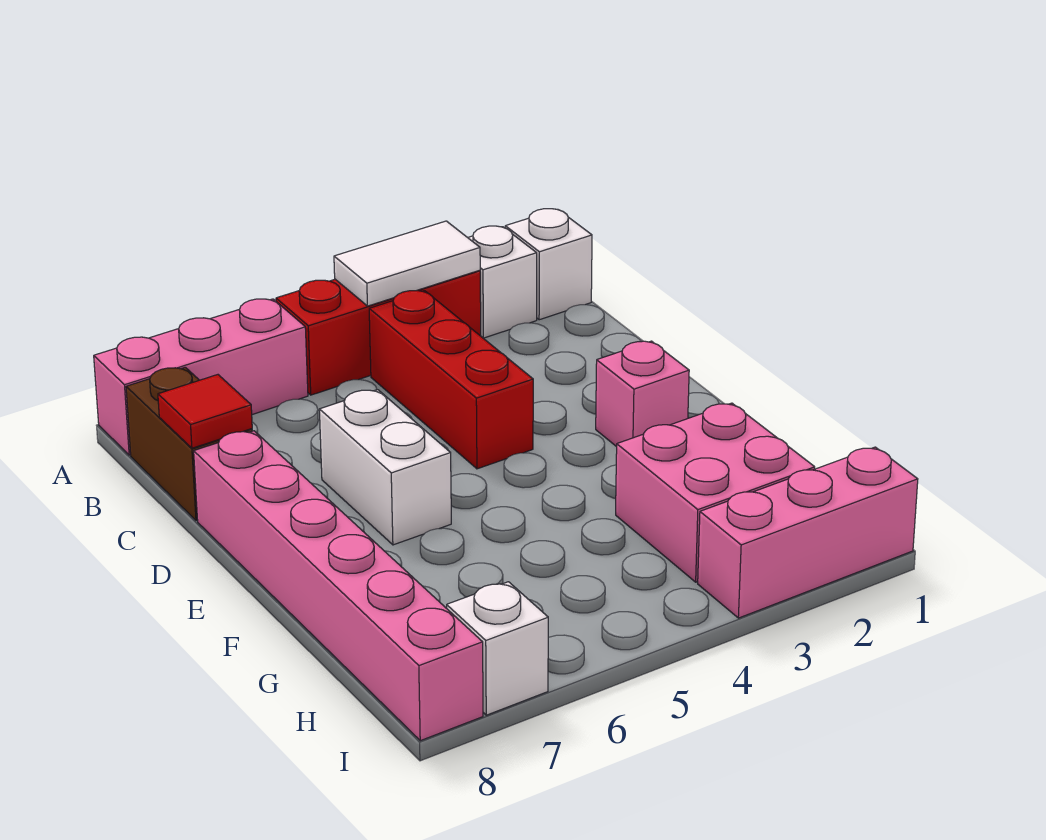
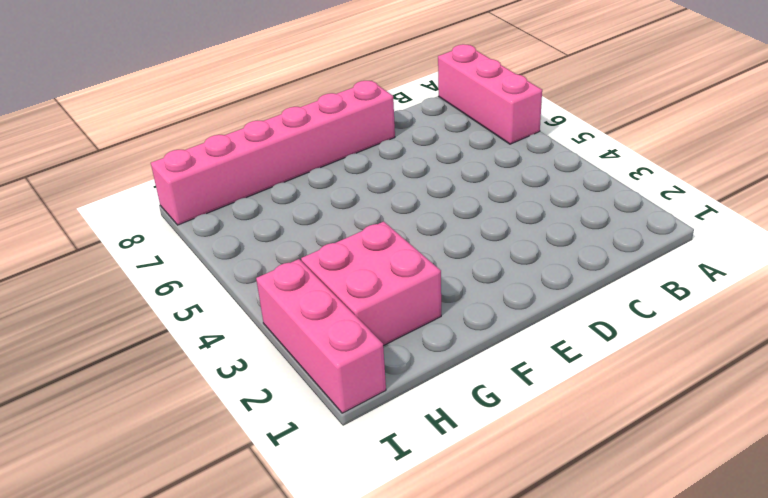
none -> white 1x1 brick [505,209,592,320]
none -> white 1x1 brick [468,226,537,338]
none -> red 1x3 brick [276,270,481,395]

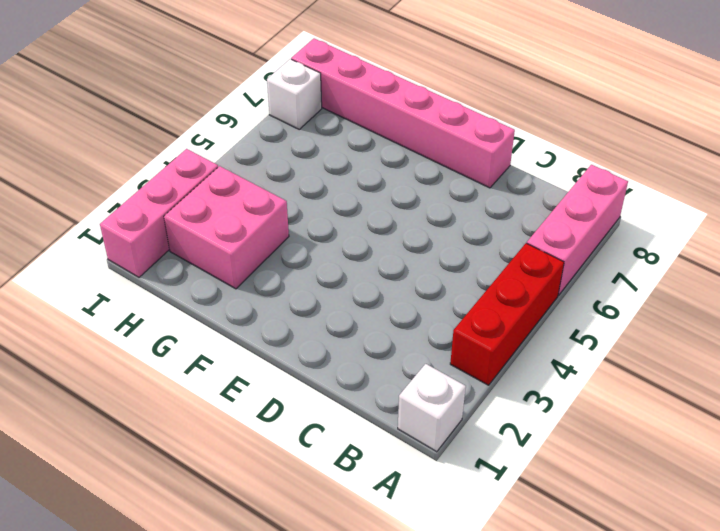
none -> white 1x1 brick [468,226,537,338]
none -> red 1x3 brick [369,291,533,469]
none -> brown 1x2 brick [126,367,252,521]

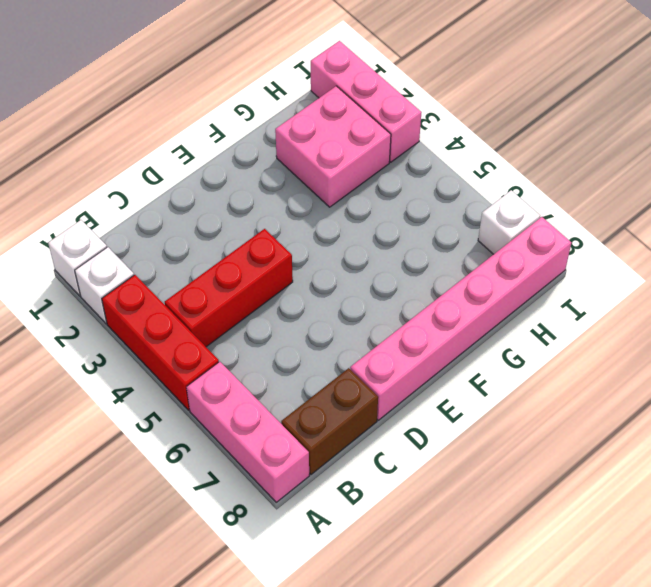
none -> white 1x2 brick [319,390,451,545]
none -> pink 1x1 brick [596,341,689,447]
none -> white 1x2 tile [334,221,480,306]

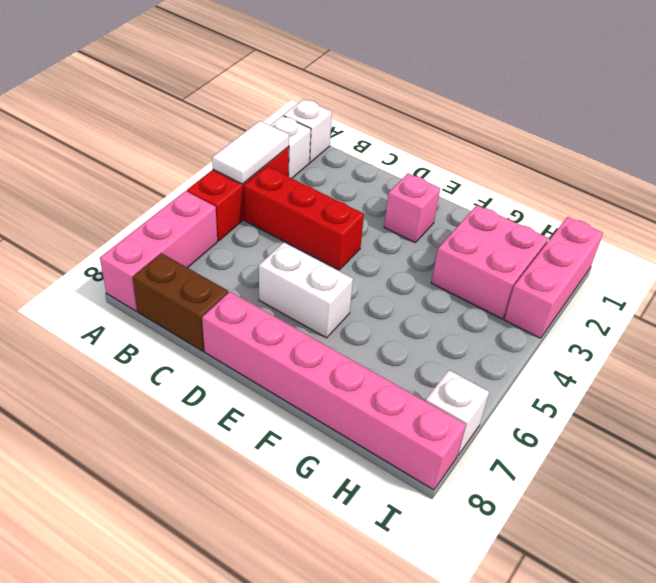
none -> red 1x1 tile [158,375,252,448]

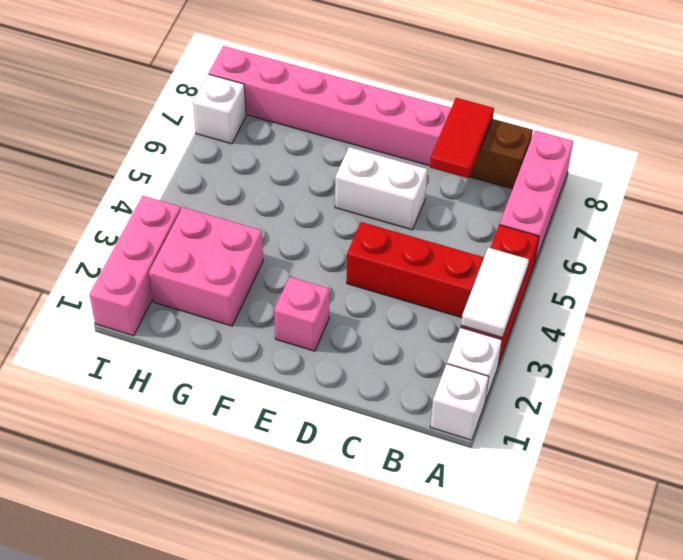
red 1x2 tile [430,98,494,178] -> red 1x1 tile [158,375,252,448]

